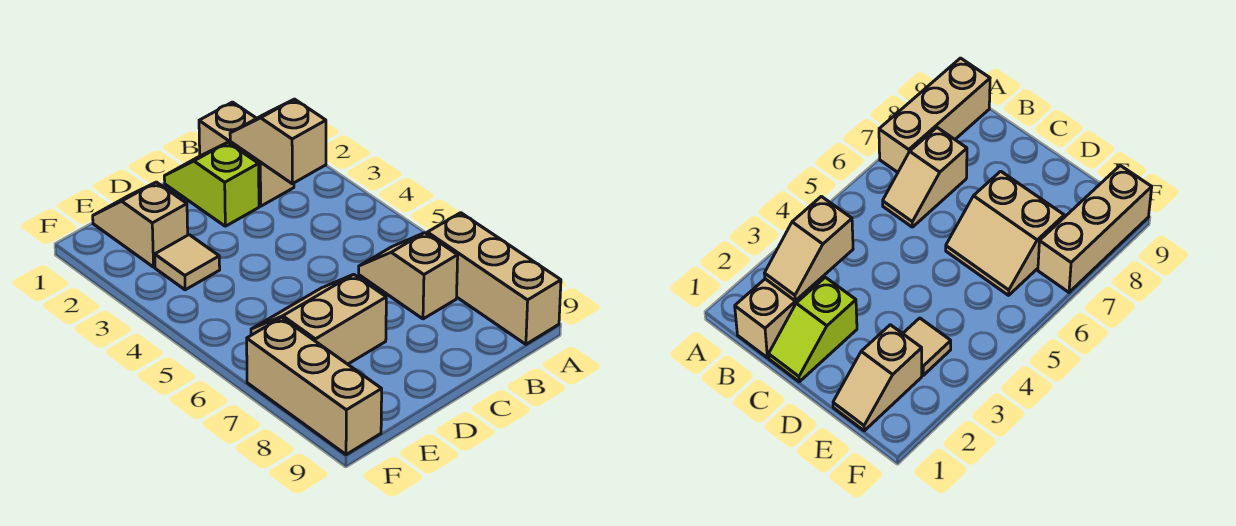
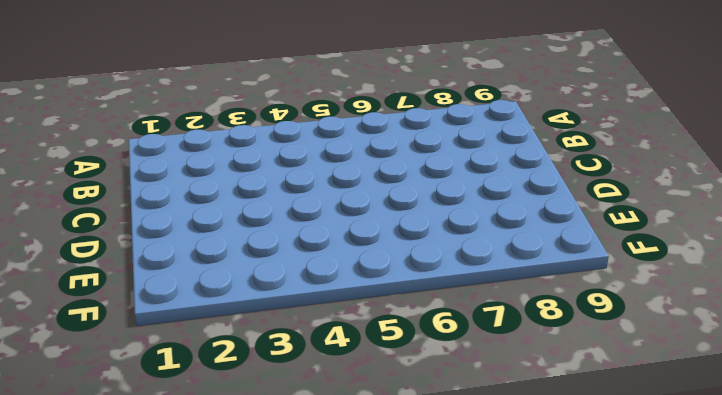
none -> tan 1x3 brick [427,213,561,344]
none -> tan 1x2 brick [199,102,294,206]

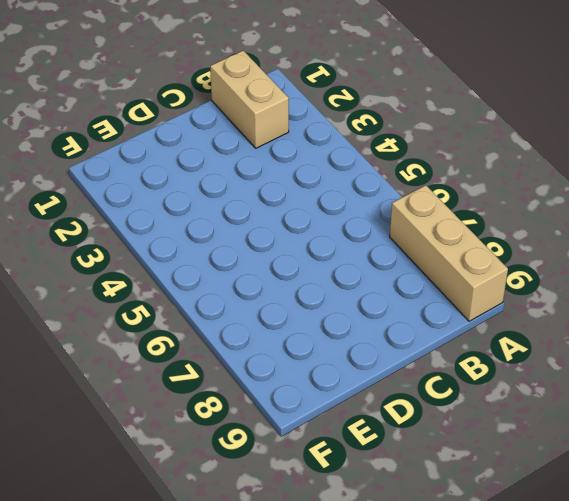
none -> tan 1x2 slope [359,233,458,319]
none -> lime 1x2 slope [164,142,259,226]

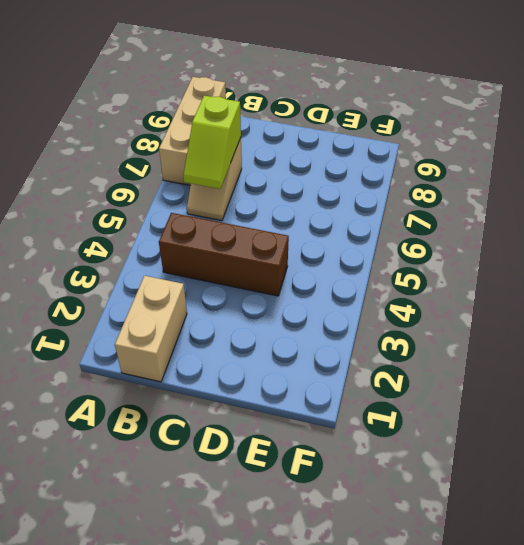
brown 1x3 brick [159,213,289,296] -> none
lime 1x2 slope [183,96,241,189] -> lime 1x2 slope moved to [164,142,259,226]
none -> tan 2x2 slope [251,274,386,364]
none -> tan 1x2 slope [93,182,188,267]

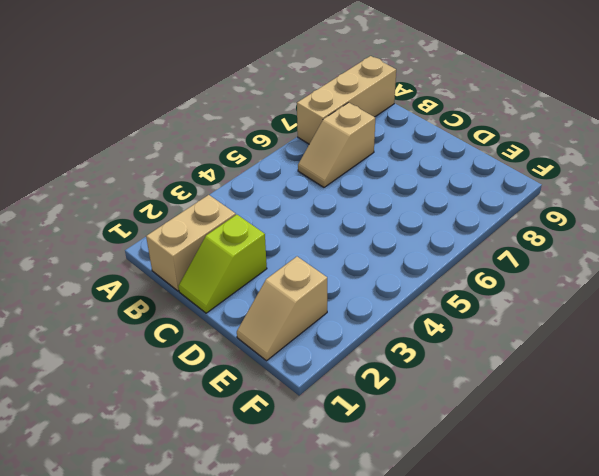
none -> tan 2x2 slope [251,274,386,364]
none -> tan 1x1 tile [155,235,220,290]

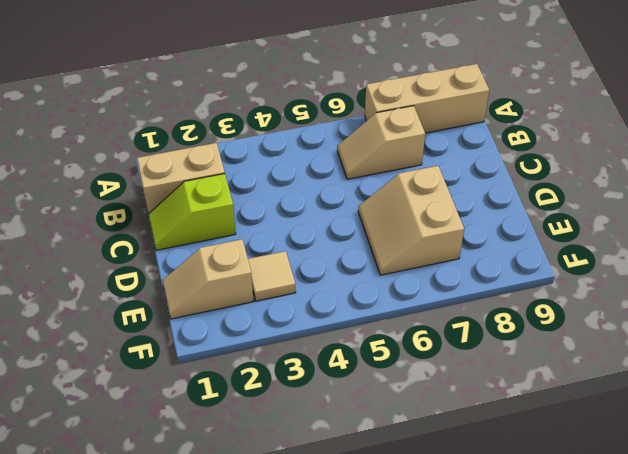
none -> tan 1x3 brick [247,318,382,455]
none -> tan 1x2 slope [230,99,326,184]

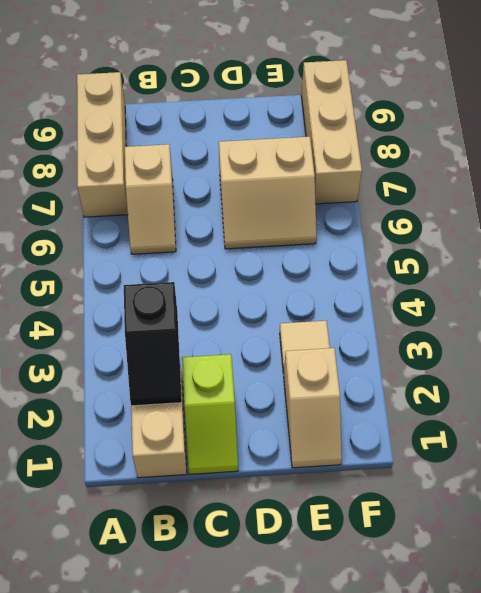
black 1x2 slope [124,282,182,406] -> tan 1x2 slope [230,99,326,184]

